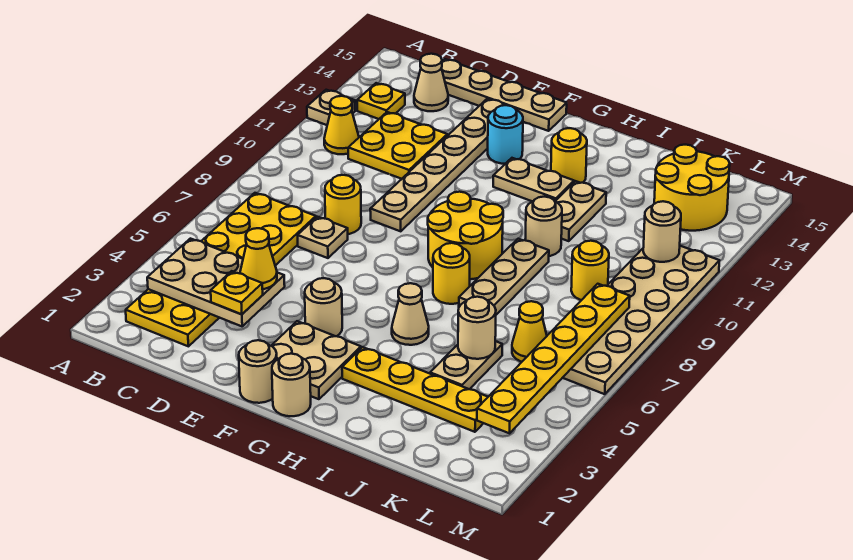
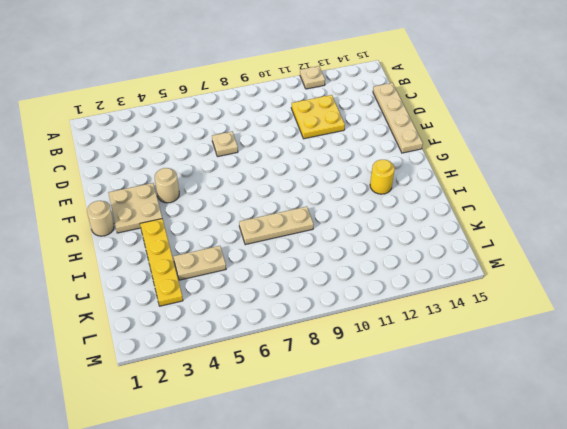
none -> yellow 2x6 plate [126,193,316,346]
none -> yellow 1x1 cone [324,96,359,154]
none -> yellow 1x1 plate [357,83,405,119]
none -> tan 1x1 cone [414,54,448,111]

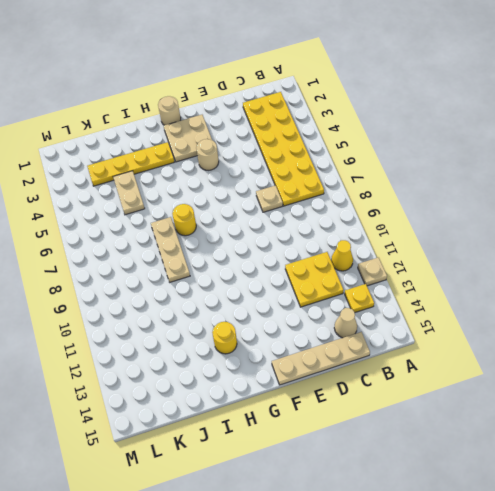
none -> yellow 1x1 round brick [325,175,361,234]
none -> tan 1x6 plate [370,99,517,231]
none -> tan 1x1 round brick [239,340,277,403]
none -> cyan 1x1 round brick [488,105,523,164]

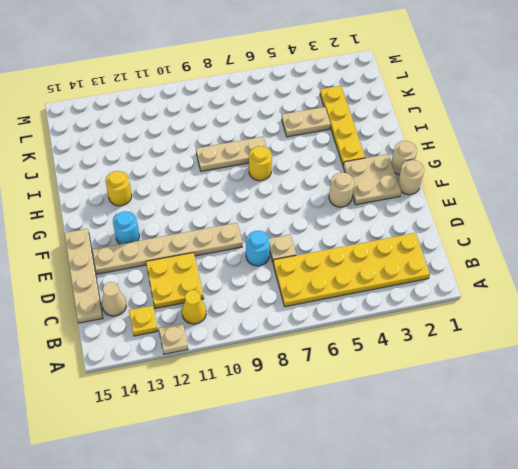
cyan 1x1 round brick [246,231,270,266] -> yellow 1x1 round brick [325,175,361,234]
none -> yellow 2x2 round brick [428,192,503,279]
none -> tan 1x2 plate [493,158,574,201]
none -> tan 1x1 cone [392,283,429,345]
none -> tan 1x1 round brick [525,197,562,256]

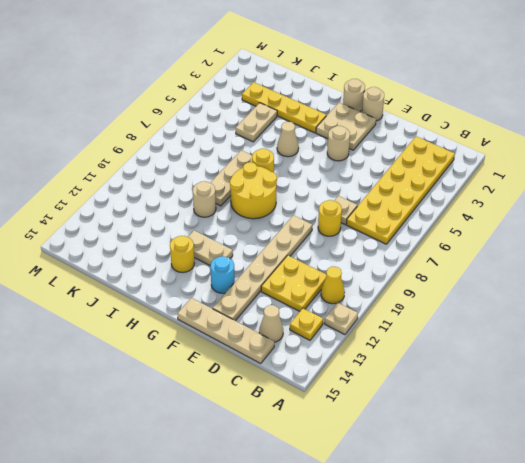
none -> tan 1x2 plate [555,181,606,241]
none -> yellow 1x1 cone [512,301,547,362]
none -> yellow 1x1 round brick [571,241,609,300]
none -> yellow 2x2 round brick [654,145,730,231]

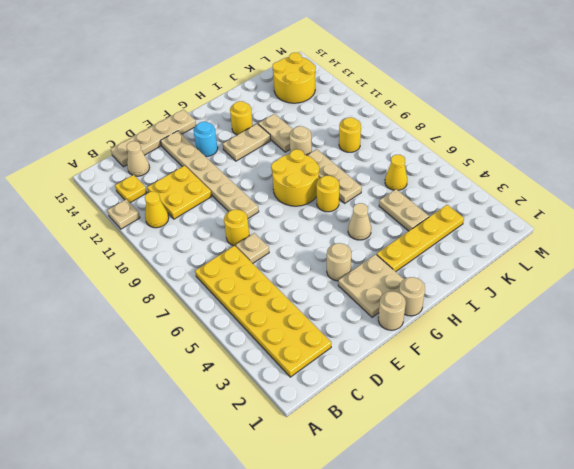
none -> tan 2x6 plate [563,246,719,394]
none -> tan 2x3 plate [147,239,285,326]
none -> tan 1x1 round brick [458,297,496,359]
none -> yellow 1x6 plate [477,284,630,433]

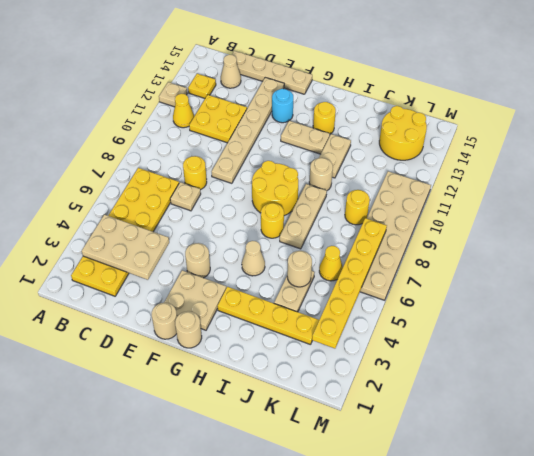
none -> tan 1x1 round brick [643,201,681,262]
none -> yellow 1x1 plate [211,271,263,314]
none -> yellow 1x1 cone [240,228,277,289]

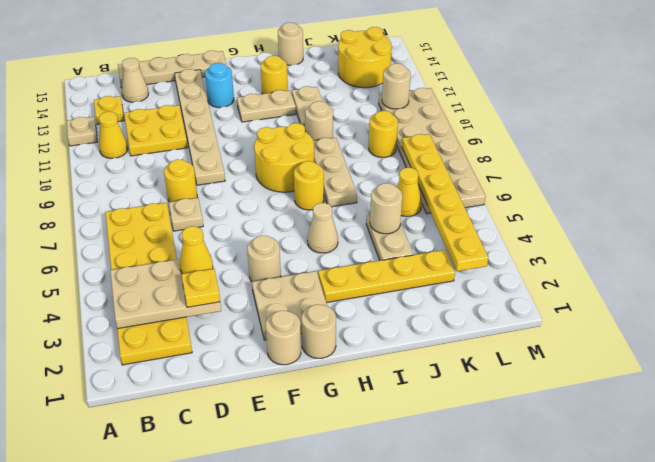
tan 1x1 round brick [278,23,303,65] -> none

